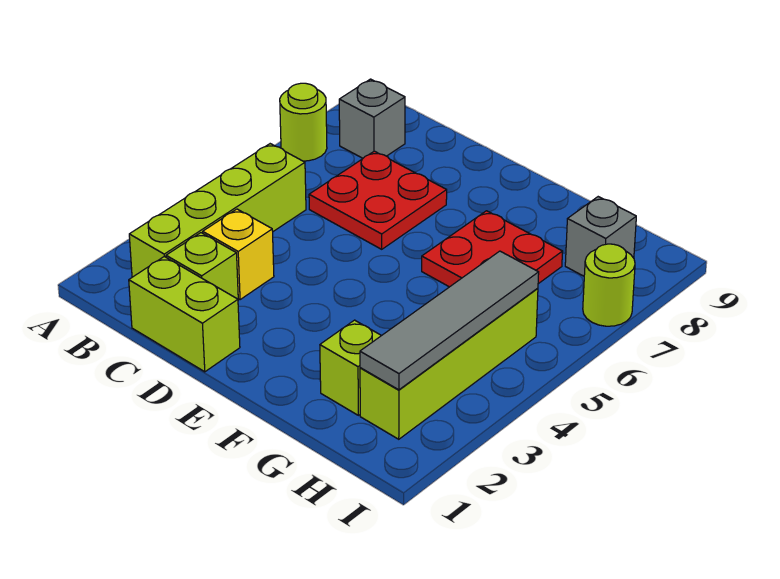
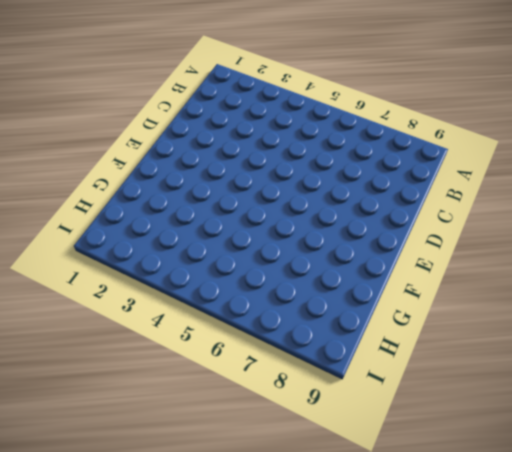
none -> lime 1x1 round brick [280,83,327,161]
none -> lime 1x4 brick [129,144,306,277]
none -> grey 1x1 brick [339,79,405,158]

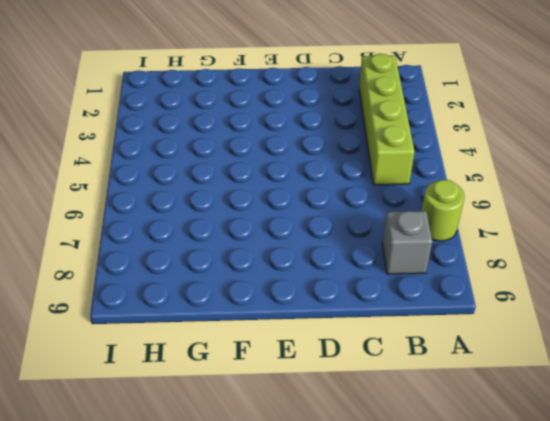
none -> lime 1x2 brick [129,257,240,372]
none -> lime 1x1 brick [166,233,238,299]
none -> yellow 1x1 brick [203,209,274,300]

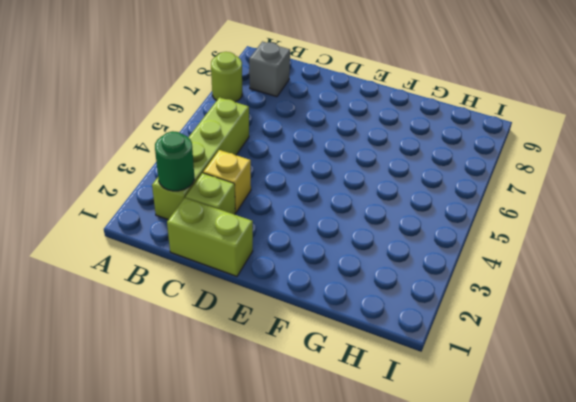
green 1x1 round brick [155,131,194,191] -> none
none -> red 2x2 plate [309,151,447,249]
none -> red 2x2 plate [422,211,563,287]
none -> lime 1x1 brick [320,320,381,415]

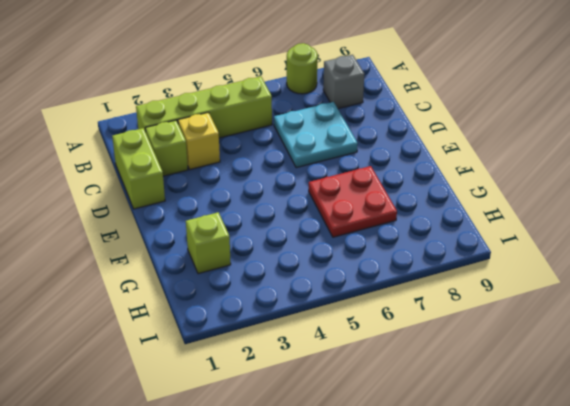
cyan 2x2 plate [274,102,358,168] -> red 2x2 plate [309,151,447,249]
none -> lime 1x4 brick [360,288,538,439]
none -> grey 1x1 brick [565,197,636,276]
none -> lime 1x1 round brick [583,244,635,326]

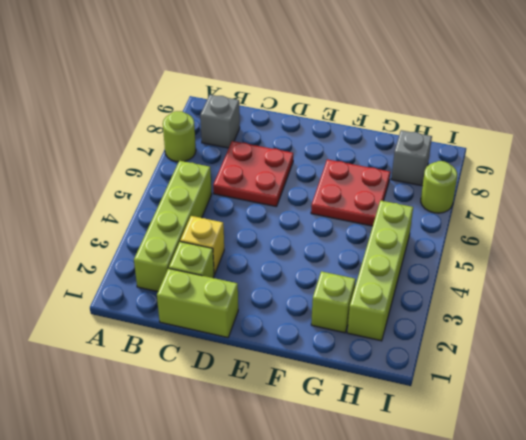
none -> grey 1x4 tile [360,251,539,390]

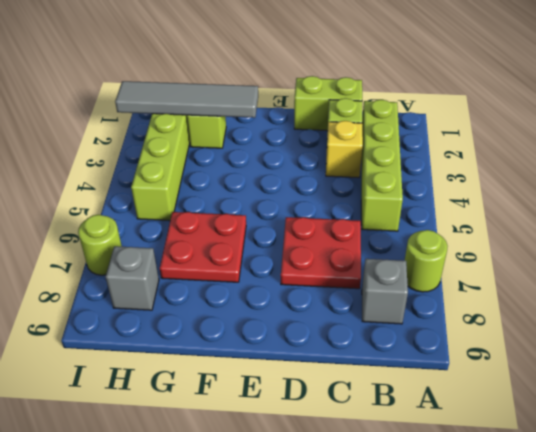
grey 1x4 tile [115,81,258,118] -> grey 1x4 tile turned to [360,251,539,390]

